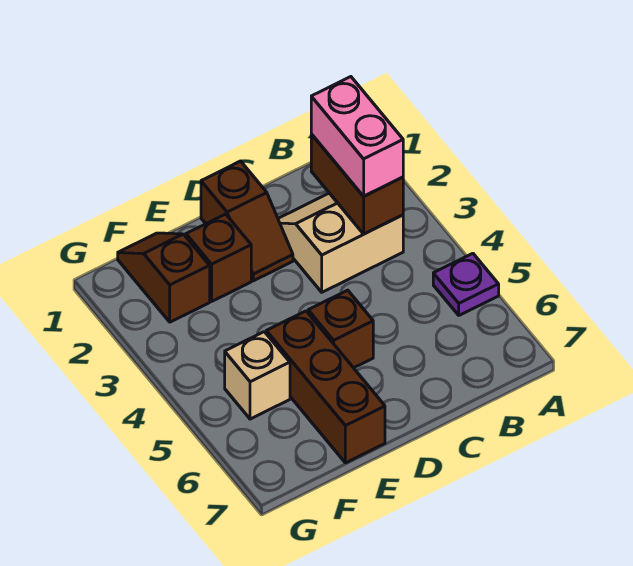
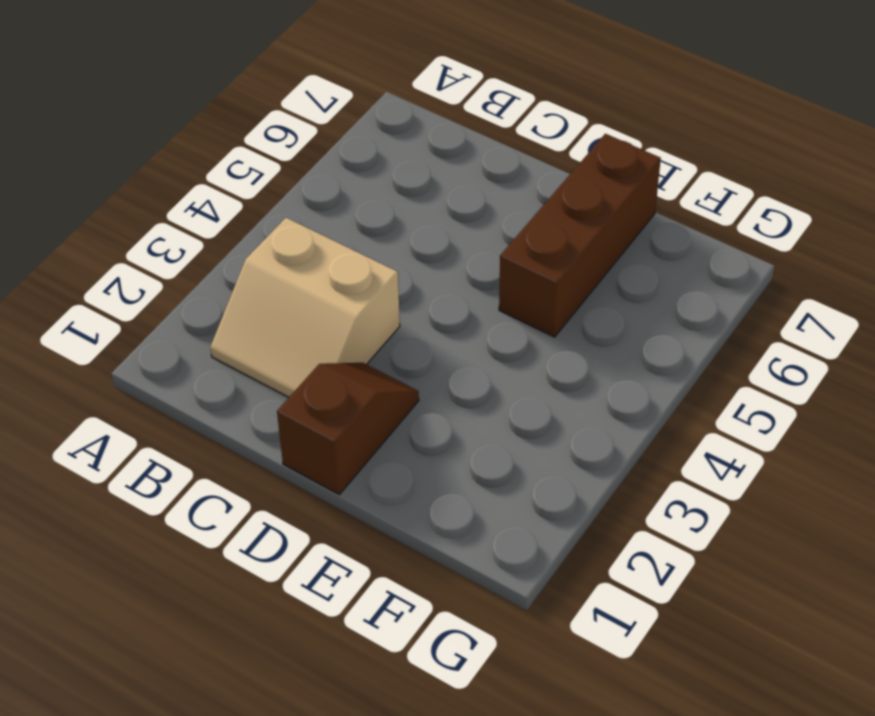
none -> purple 1x1 plate [433,253,499,315]
none -> brown 1x1 brick [308,290,373,368]

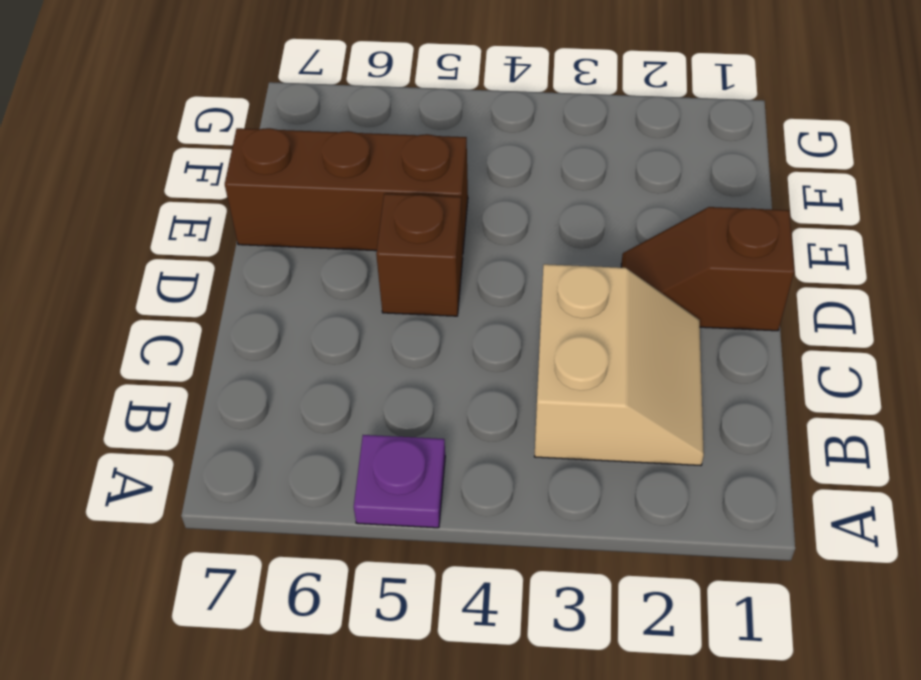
none -> brown 1x1 brick [186,214,251,301]
none -> brown 1x2 slope [118,233,210,322]

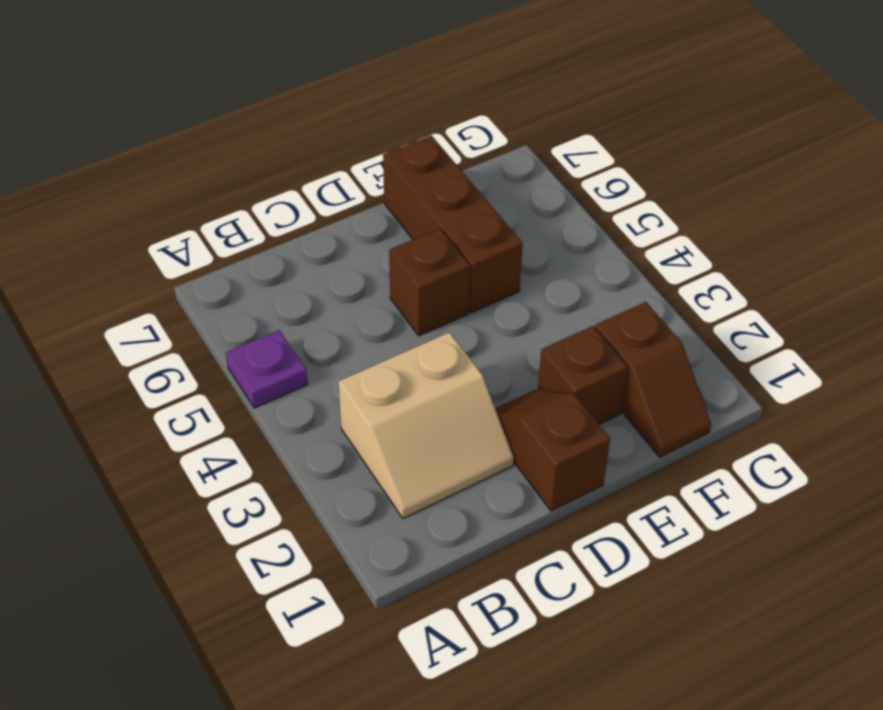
none -> tan 1x1 brick [225,332,290,419]
none -> brown 1x2 brick [311,134,403,234]

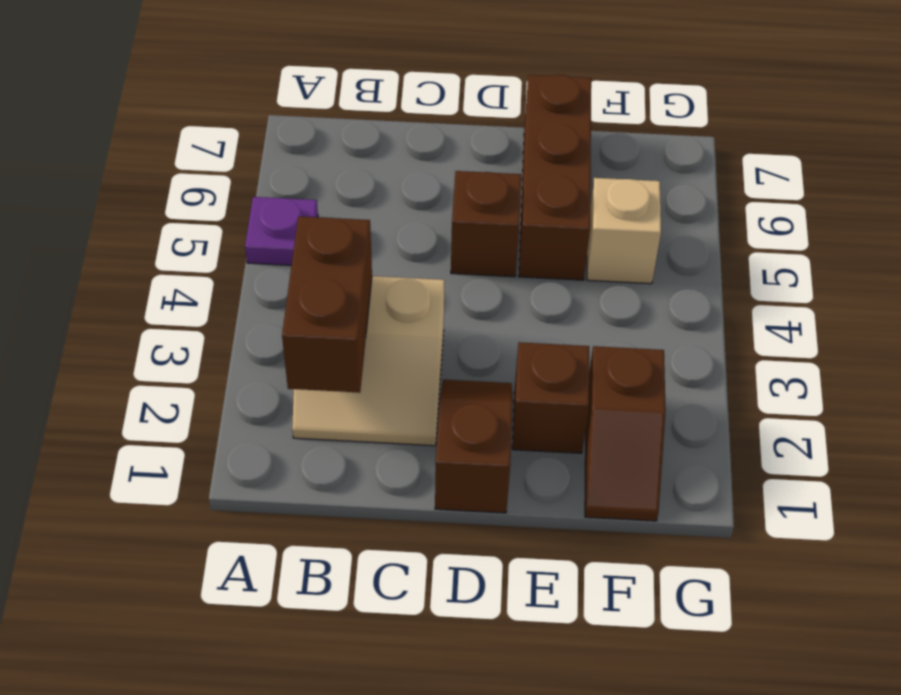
none -> pink 1x2 brick [311,77,403,196]

